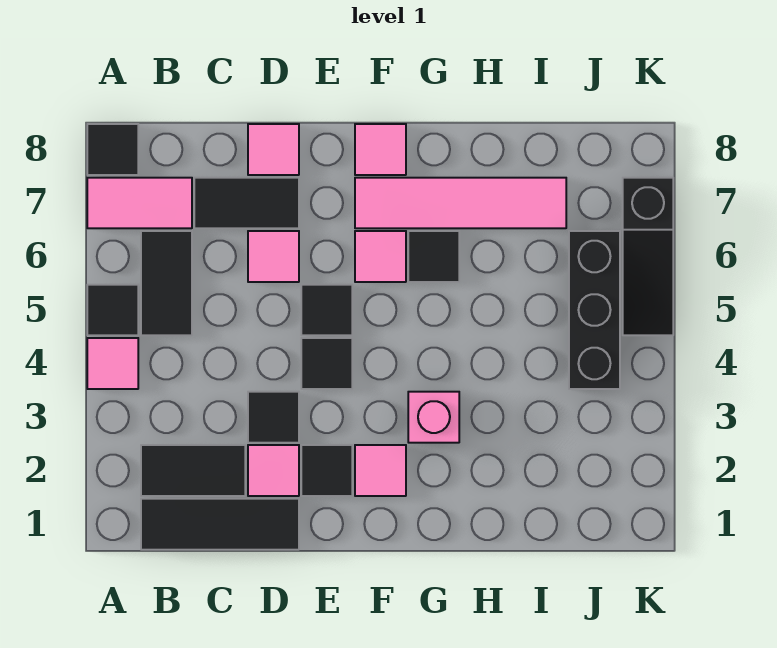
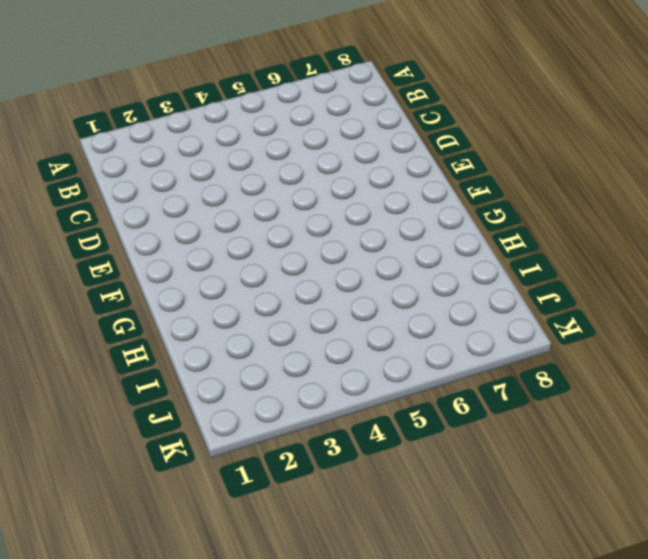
none -> pink 1x1 tile [87,338,138,389]
none -> black 1x1 tile [87,285,138,335]
none -> pink 1x2 tile [87,178,192,228]

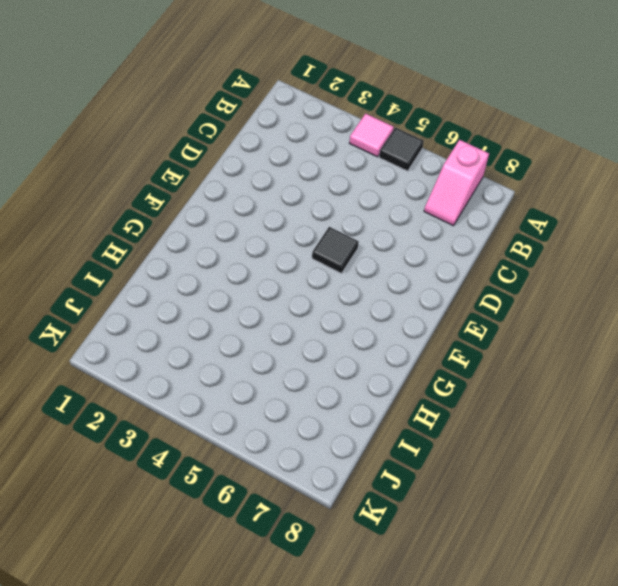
pink 1x2 slope [424,140,489,226] -> pink 1x2 tile [87,178,192,228]
none -> black 1x1 tile [87,124,138,175]
none -> black 1x3 tile [141,499,299,550]
none -> black 1x2 tile [141,445,245,496]

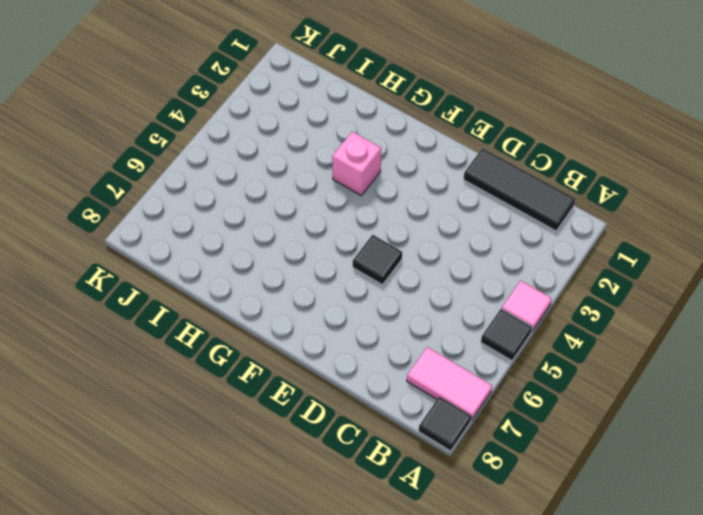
none -> black 1x2 tile [141,445,245,496]
none -> black 1x2 tile [141,231,192,335]
none -> black 1x2 tile [194,178,299,228]

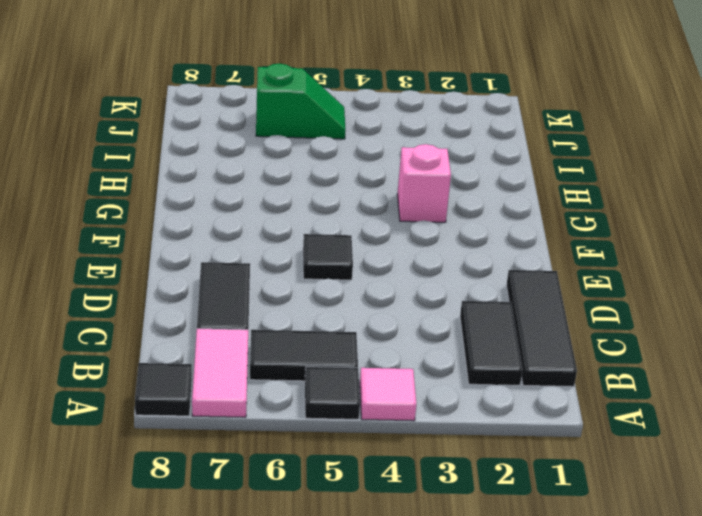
green 1x2 slope [256,63,345,139] -> black 1x3 brick [569,231,620,389]
none -> pink 1x1 tile [248,445,299,496]
none -> black 1x1 tile [248,392,299,443]
none -> pink 1x1 tile [248,231,299,282]

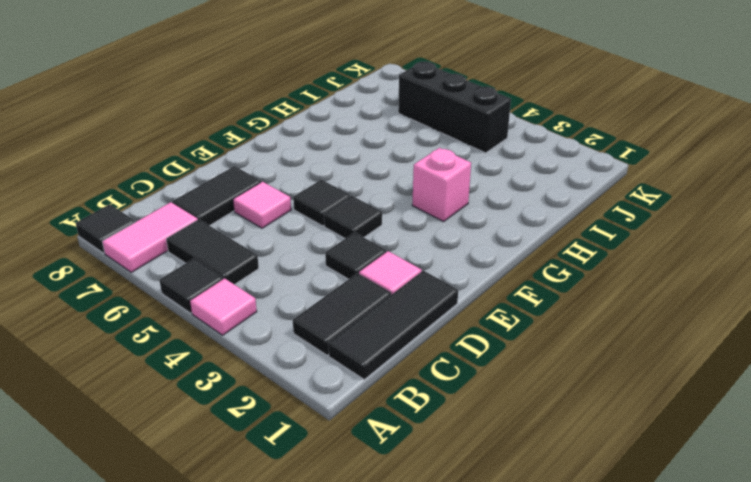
none -> pink 1x1 tile [248,124,299,175]
none -> black 1x1 tile [301,445,352,496]
none -> pink 1x1 tile [355,445,406,496]

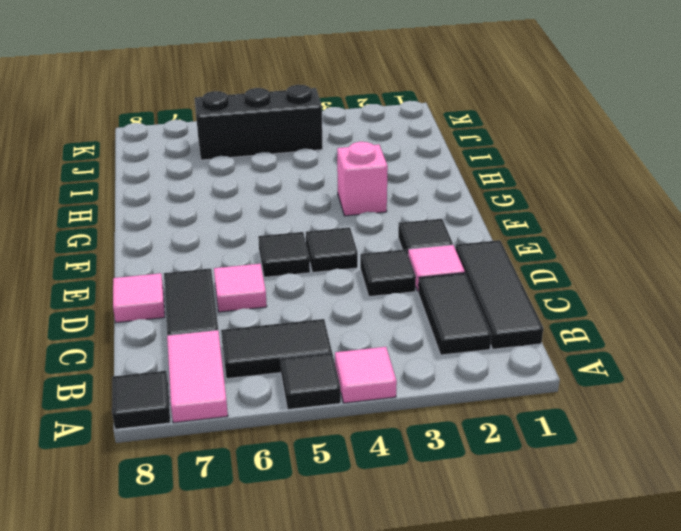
none -> pink 1x1 tile [355,445,406,496]
none -> pink 1x1 tile [355,231,406,282]
none -> pink 1x4 tile [355,178,566,228]

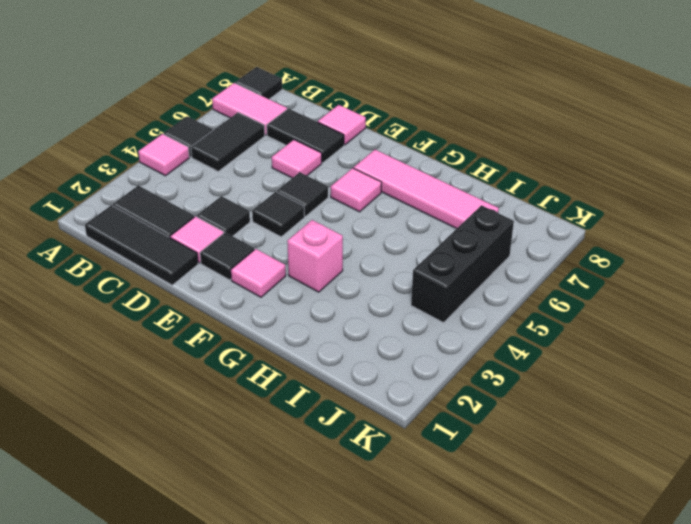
none -> pink 1x1 tile [355,124,406,175]
none -> black 1x1 tile [408,231,459,282]
none -> black 1x3 slope [623,178,673,335]

